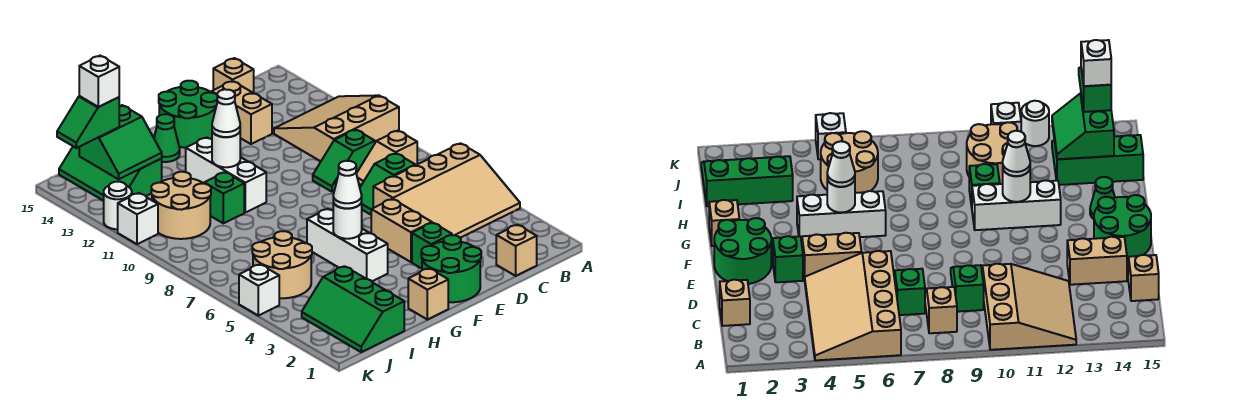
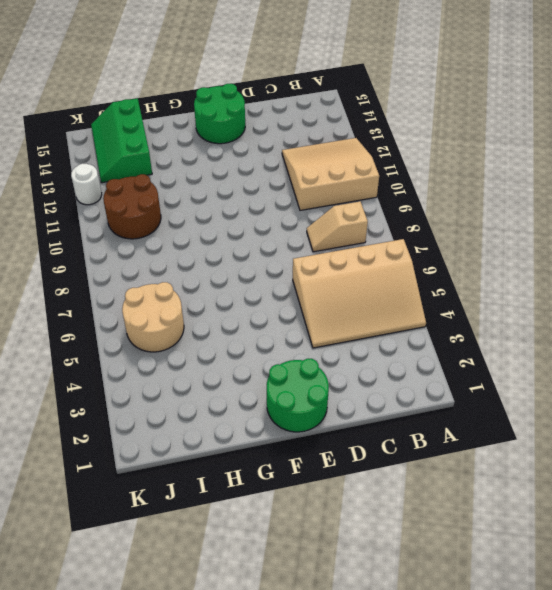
brown 2x2 round brick [103,174,161,239] -> tan 2x2 round brick [151,172,211,239]
none -> tan 1x1 brick [496,225,537,276]
none -> green 1x2 slope [360,153,415,215]
none -> green 1x2 slope [313,129,375,192]
none -> tan 1x1 brick [213,58,254,93]

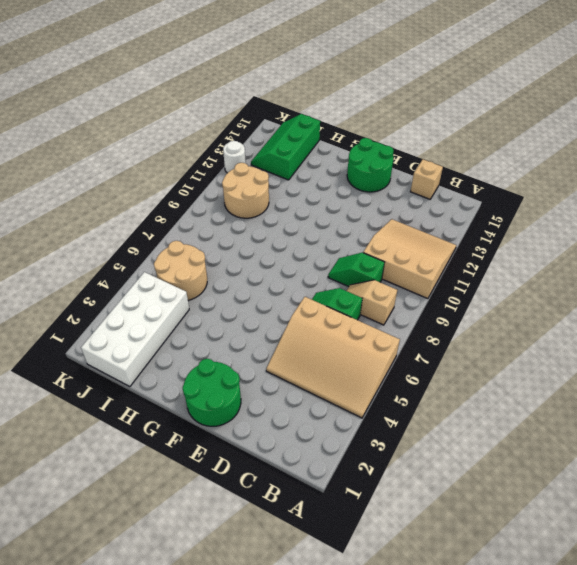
white 2x4 brick [81,272,189,387] -> green 2x3 slope [302,266,404,352]
none -> tan 1x1 brick [496,225,537,276]
none -> tan 1x2 brick [212,81,272,144]
none -> green 1x1 brick [412,223,452,268]
none -> tan 1x2 brick [371,199,432,262]

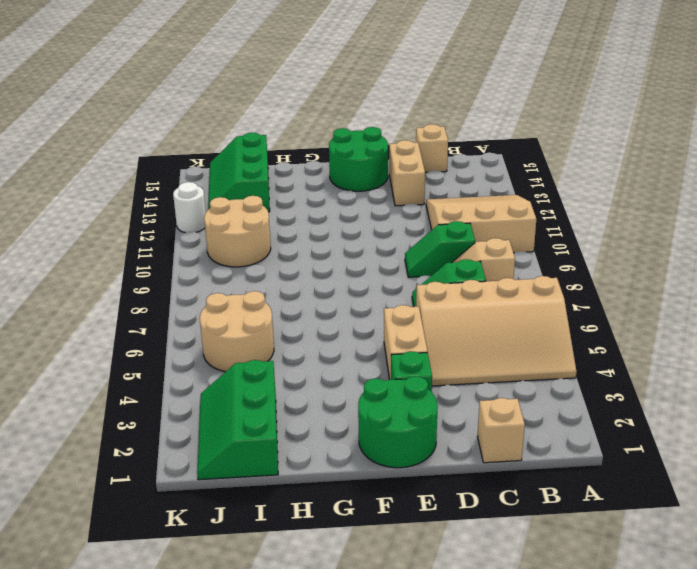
none -> tan 1x1 brick [408,268,448,320]
none -> white 1x3 brick [307,209,388,281]
none -> white 1x3 brick [186,137,266,213]
none -> green 1x1 cone [154,114,180,162]

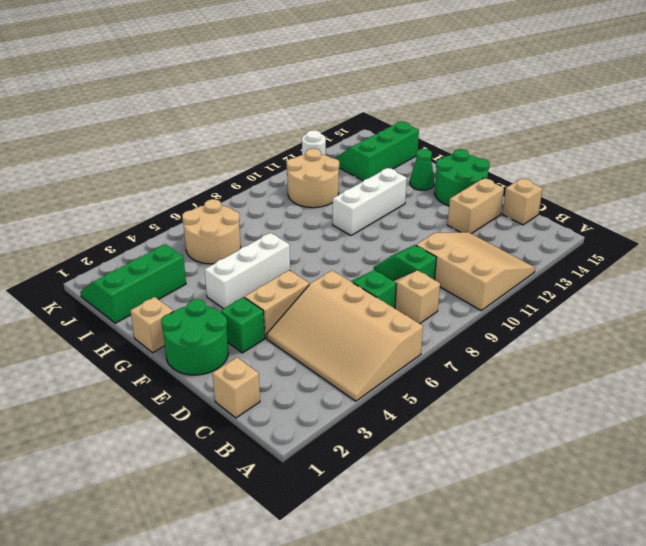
none -> green 1x1 brick [204,172,244,223]
none -> white 1x1 brick [239,264,279,316]
none -> white 1x1 brick [118,193,158,244]
none -> white 1x1 round brick [333,202,362,239]

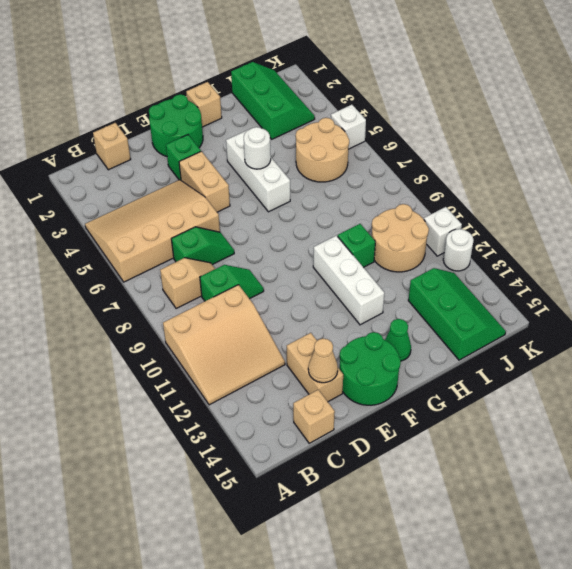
tan 1x1 cone [308,338,338,383] -> none
none -> white 1x1 round brick [212,132,240,167]
none -> green 2x2 slope [79,105,162,179]
none -> white 1x1 cone [333,161,362,208]
none -> white 1x1 cone [212,89,240,137]

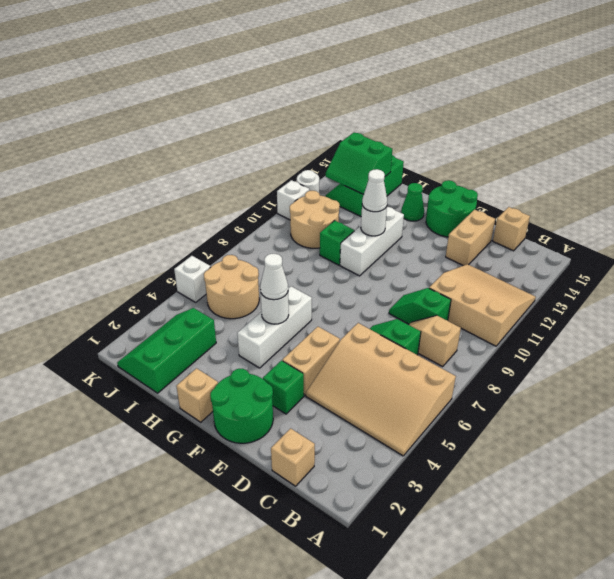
none -> green 1x2 slope [57,96,119,148]
none -> white 1x1 brick [79,56,119,107]

